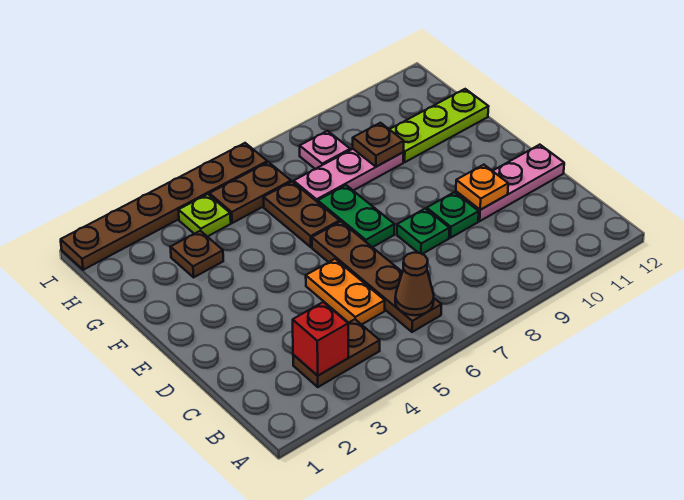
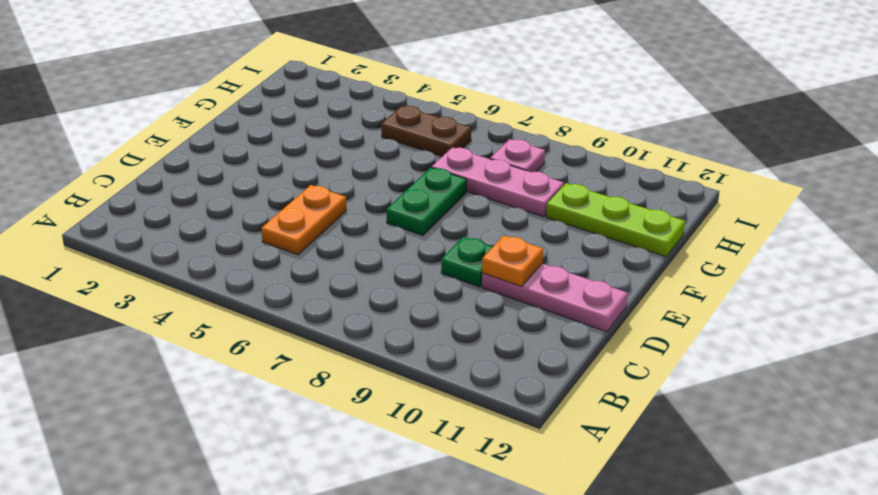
none -> brown 1x2 plate [293,319,380,387]
none -> brown 1x4 plate [312,221,442,332]
none -> green 1x1 plate [397,209,449,254]

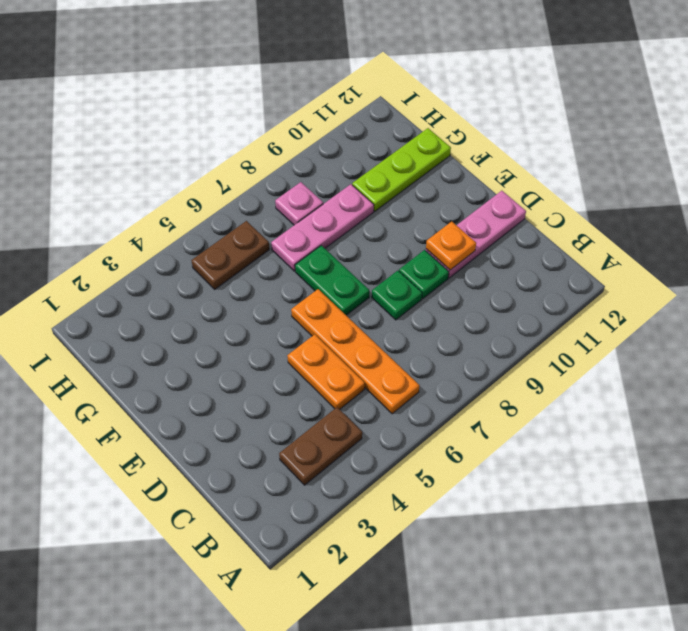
orange 1x4 plate [291,289,419,414] -> brown 1x4 plate [312,221,442,332]
none -> brown 1x2 plate [263,182,340,247]
none -> brown 1x1 plate [171,231,223,277]
none -> lime 1x1 plate [178,194,231,237]

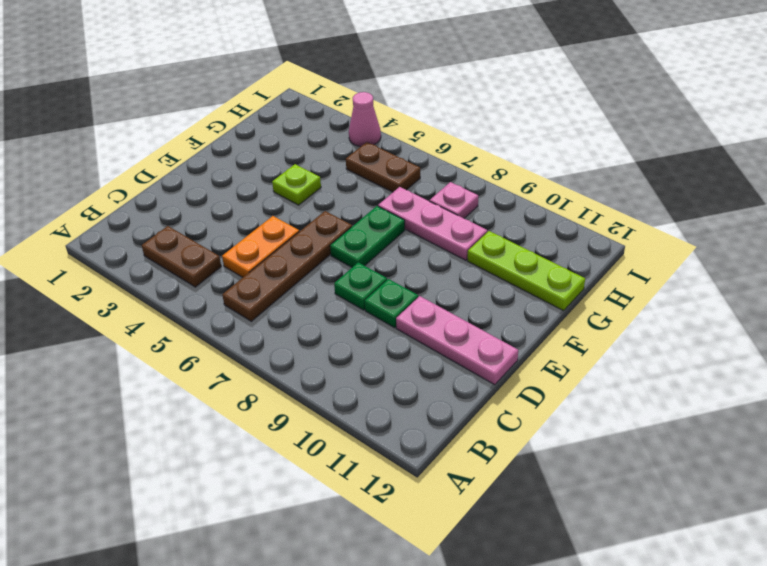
lime 1x1 plate [272,164,321,205] -> lime 1x1 plate moved to [178,194,231,237]
pink 1x1 cone [349,92,381,147] -> brown 1x6 plate [61,143,267,270]
none -> brown 1x2 plate [263,182,340,247]
none -> brown 1x1 plate [171,231,223,277]
none -> red 1x1 brick [293,302,348,376]

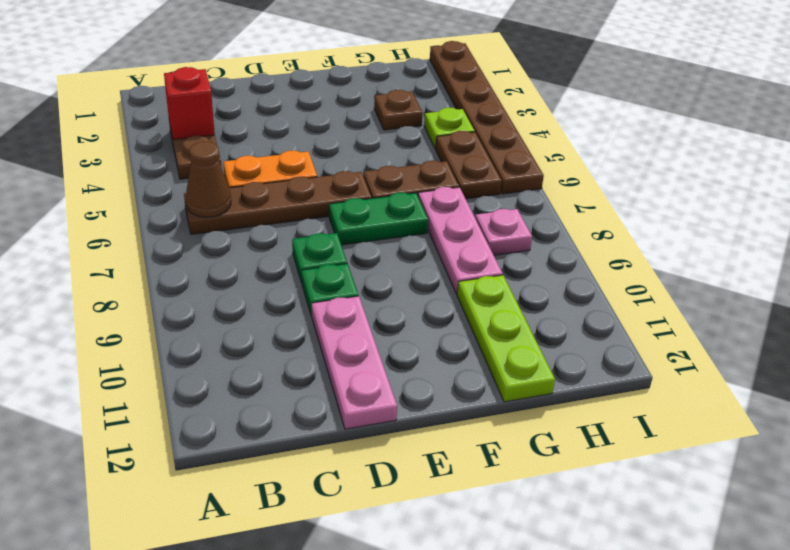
none -> orange 1x1 plate [456,165,508,210]
none -> brown 1x1 plate [353,123,404,167]

